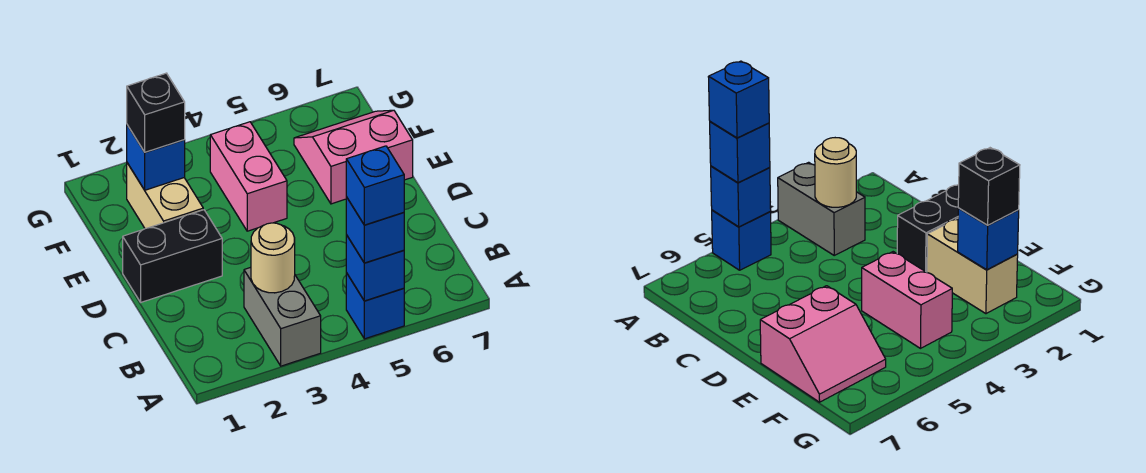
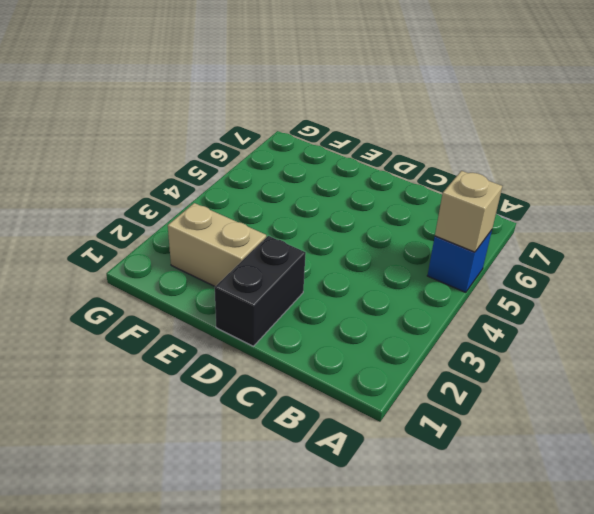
tan 1x1 brick [435,171,502,252] -> blue 1x1 brick [346,235,404,301]
none -> grey 1x2 brick [244,267,321,366]
none -> pink 1x2 brick [210,122,287,231]
none -> pink 2x2 slope [294,110,413,204]

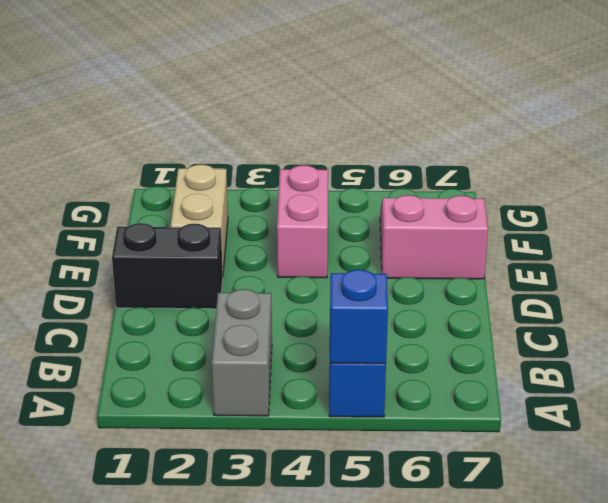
none -> tan 1x1 round brick [251,223,295,293]
none -> blue 1x1 brick [127,125,185,190]
none -> blue 1x1 brick [346,197,404,263]

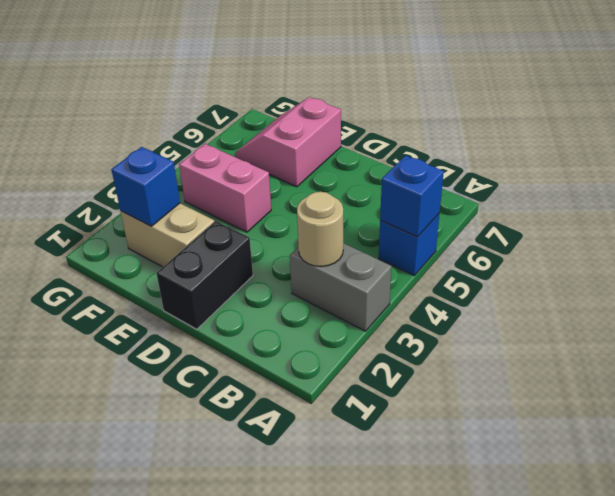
none -> blue 1x1 brick [346,197,404,263]
none -> black 1x1 brick [127,73,185,152]
none -> blue 1x1 brick [346,146,404,225]

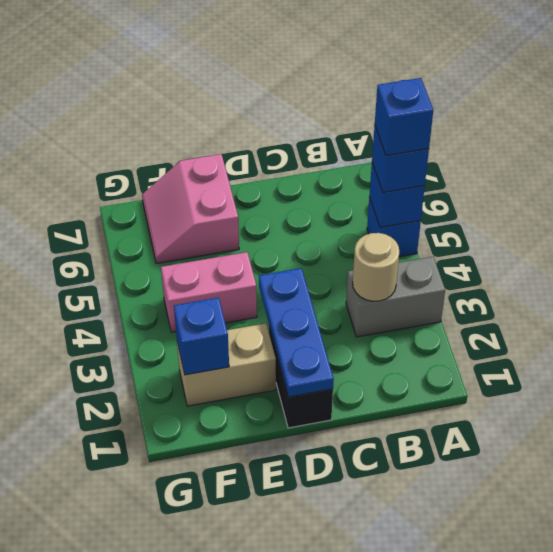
blue 1x3 plate [259,268,334,397] -> none
none -> black 1x1 brick [127,73,185,152]

